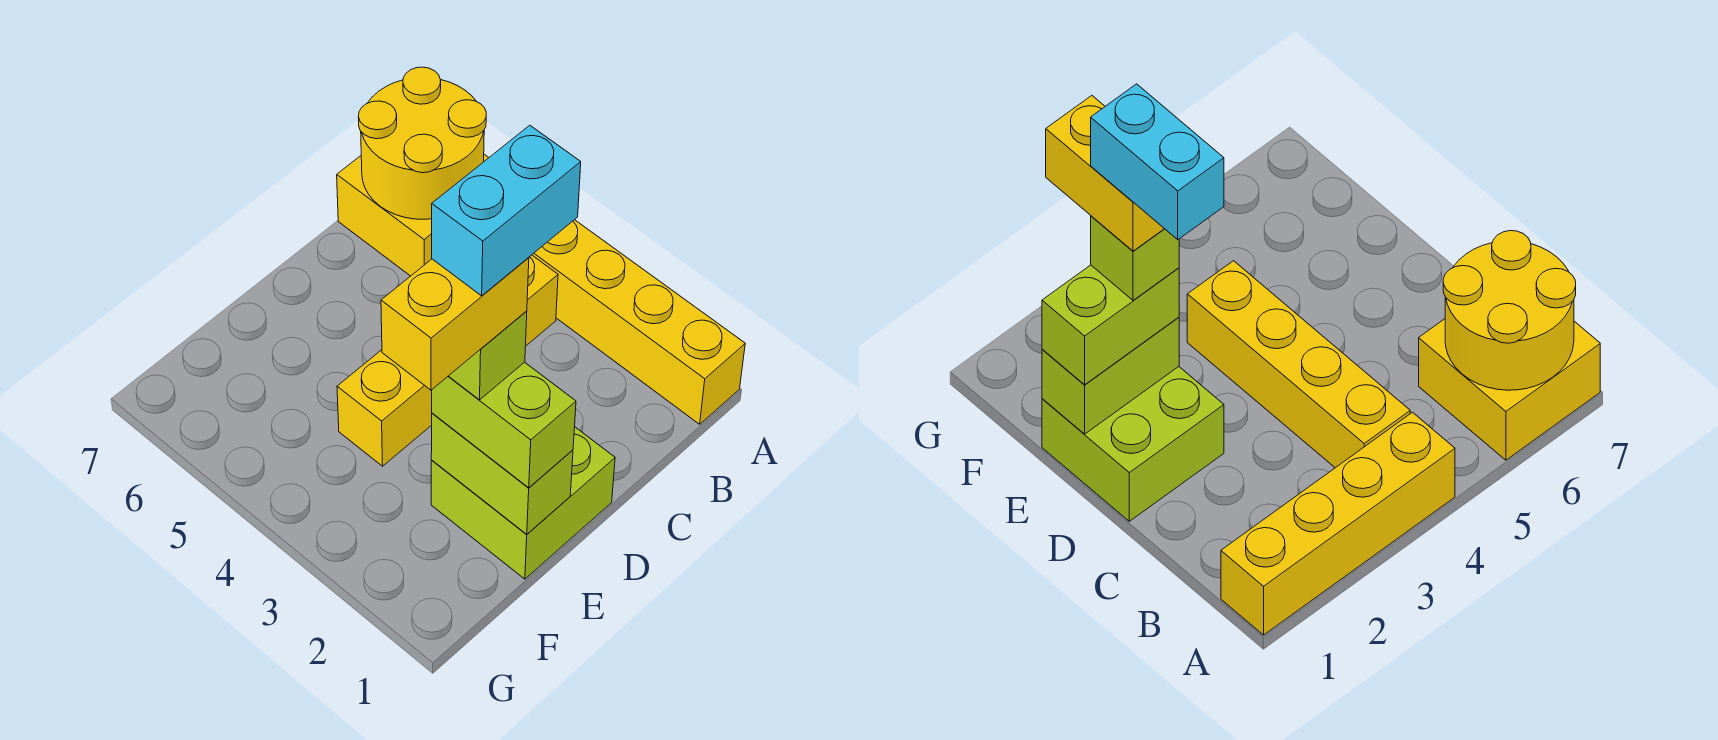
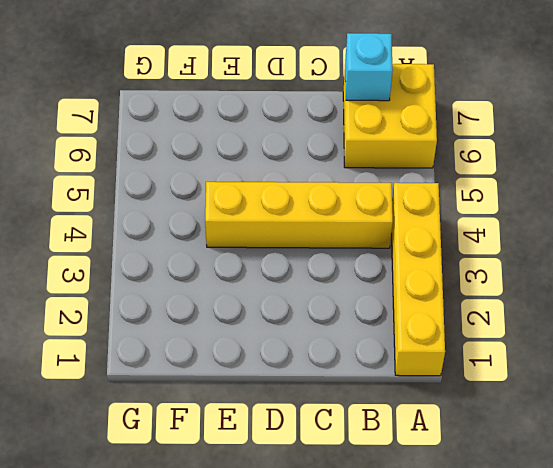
cyan 1x1 brick [345,33,393,101] -> yellow 2x2 round brick [359,67,486,219]
none -> lime 2x2 brick [431,427,615,579]
none -> lime 1x2 brick [431,413,573,534]

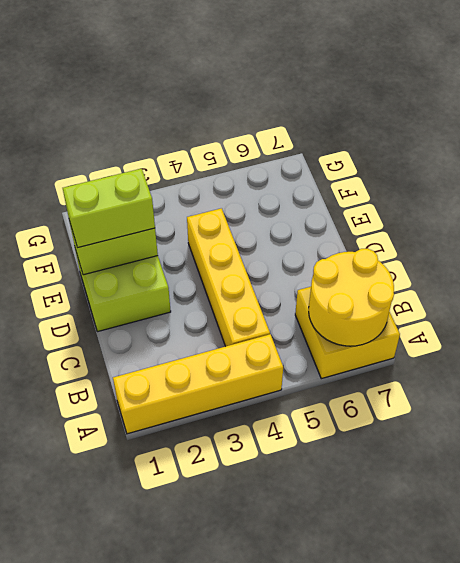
none -> lime 1x1 brick [449,311,527,400]
none -> yellow 1x2 brick [381,258,529,390]

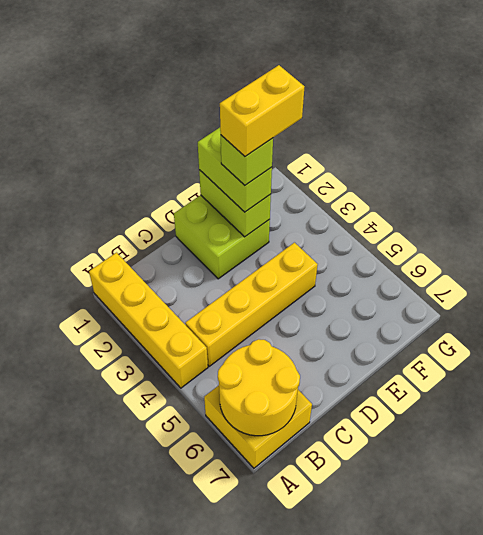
none -> cyan 1x2 brick [432,125,581,296]

